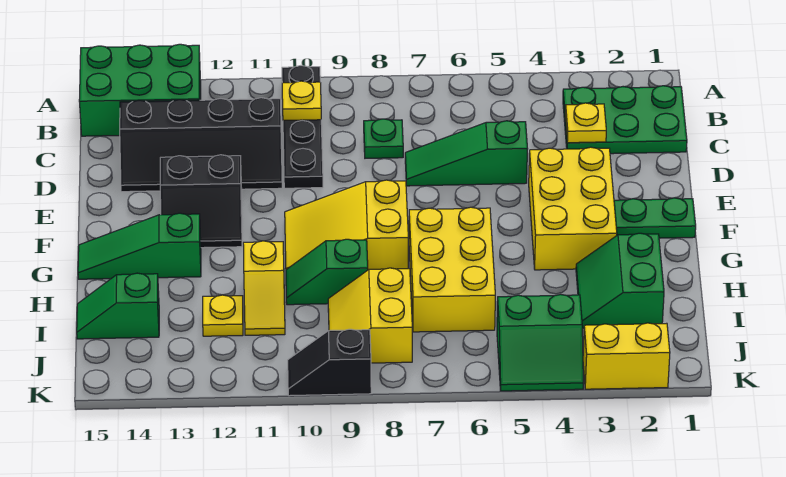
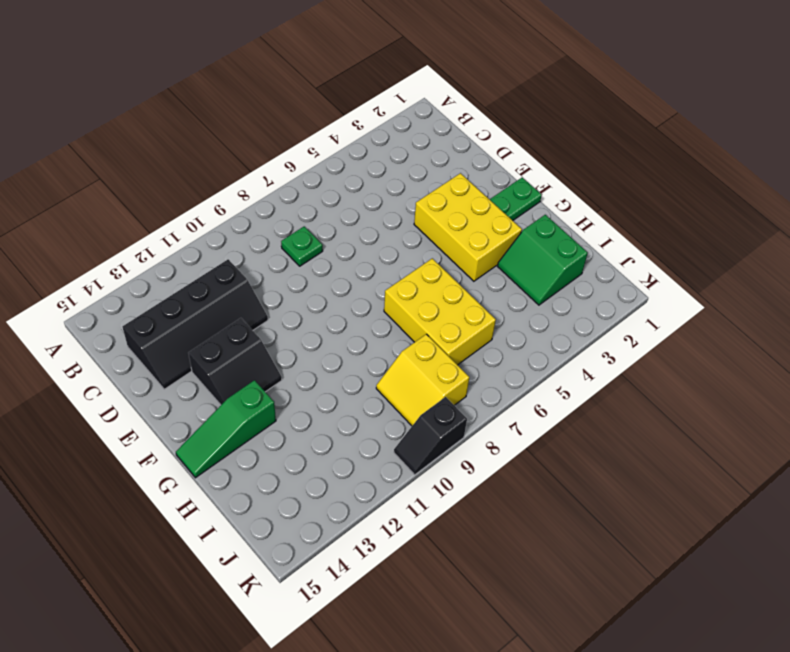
none -> black 1x4 plate [282,66,323,188]
none -> green 2x3 brick [79,44,201,136]
none -> green 2x3 plate [563,86,687,154]

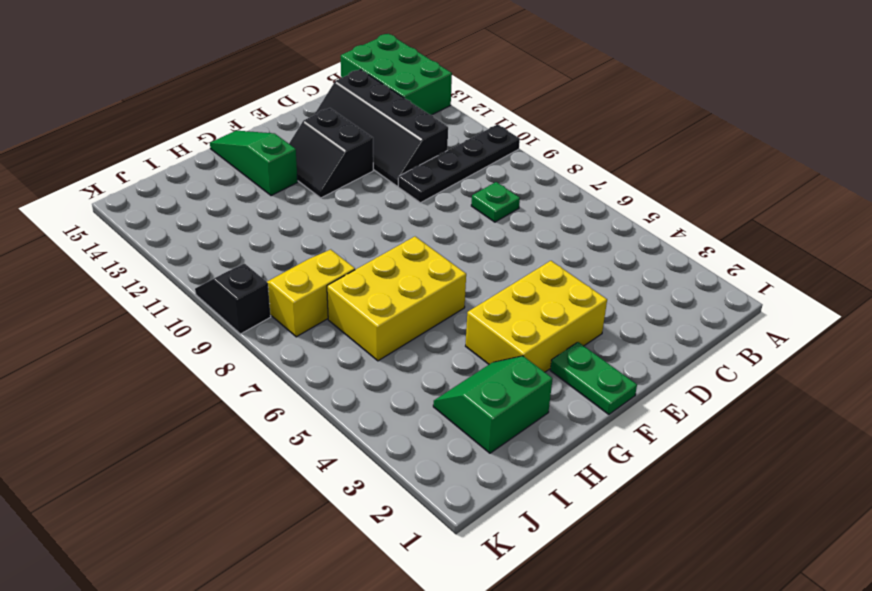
none -> green 2x3 plate [563,86,687,154]
none -> green 1x3 slope [405,121,527,186]
none -> yellow 2x3 slope [285,180,408,270]

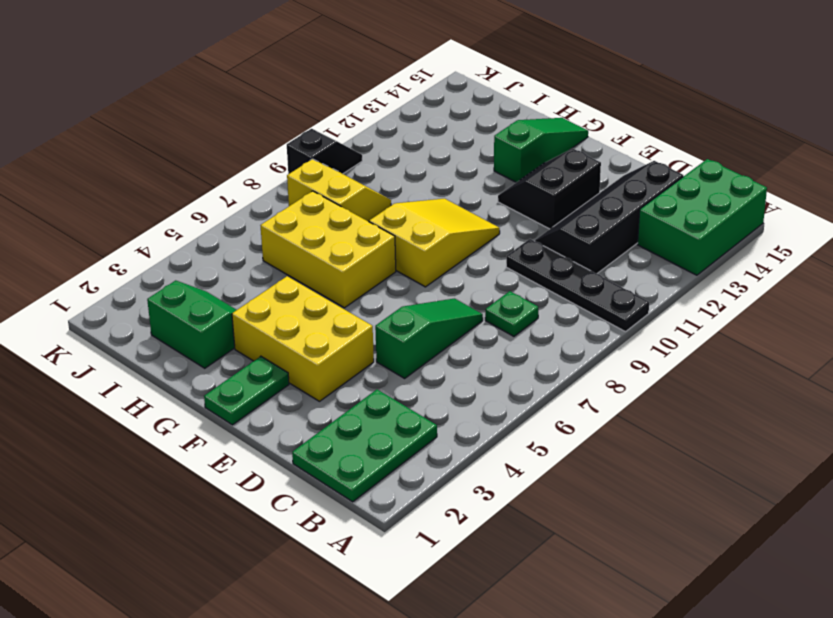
none -> green 1x2 slope [286,239,368,305]
none -> yellow 1x2 slope [243,241,285,335]
none -> yellow 1x1 plate [203,295,243,336]

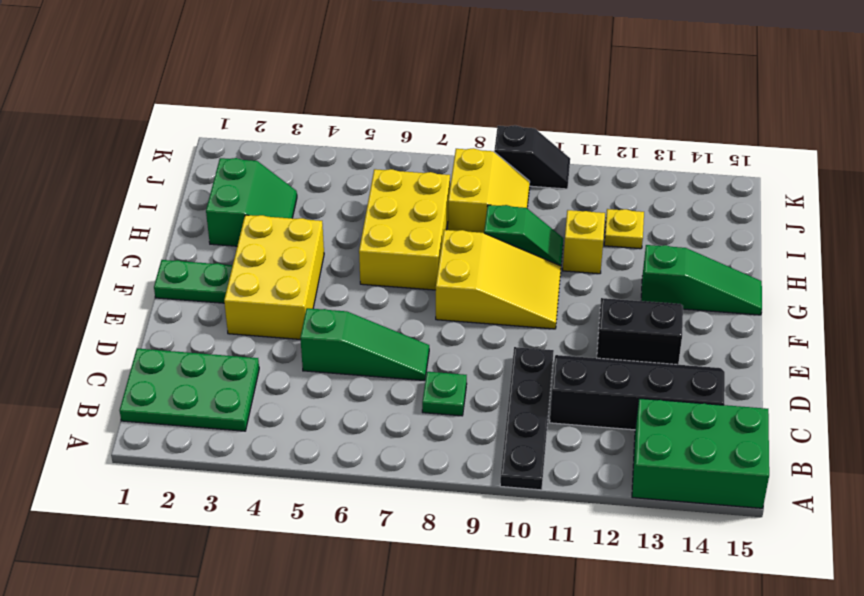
none -> green 1x2 slope [77,273,159,339]
none -> green 2x2 slope [497,294,583,391]
none -> yellow 1x2 brick [583,323,670,389]

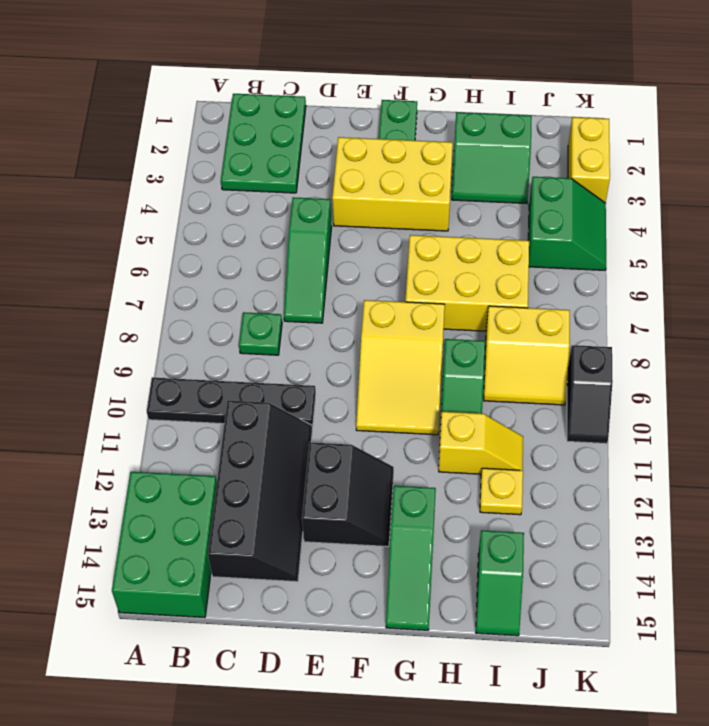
none -> yellow 1x1 plate [282,81,321,121]
none -> yellow 1x1 plate [565,103,606,143]

